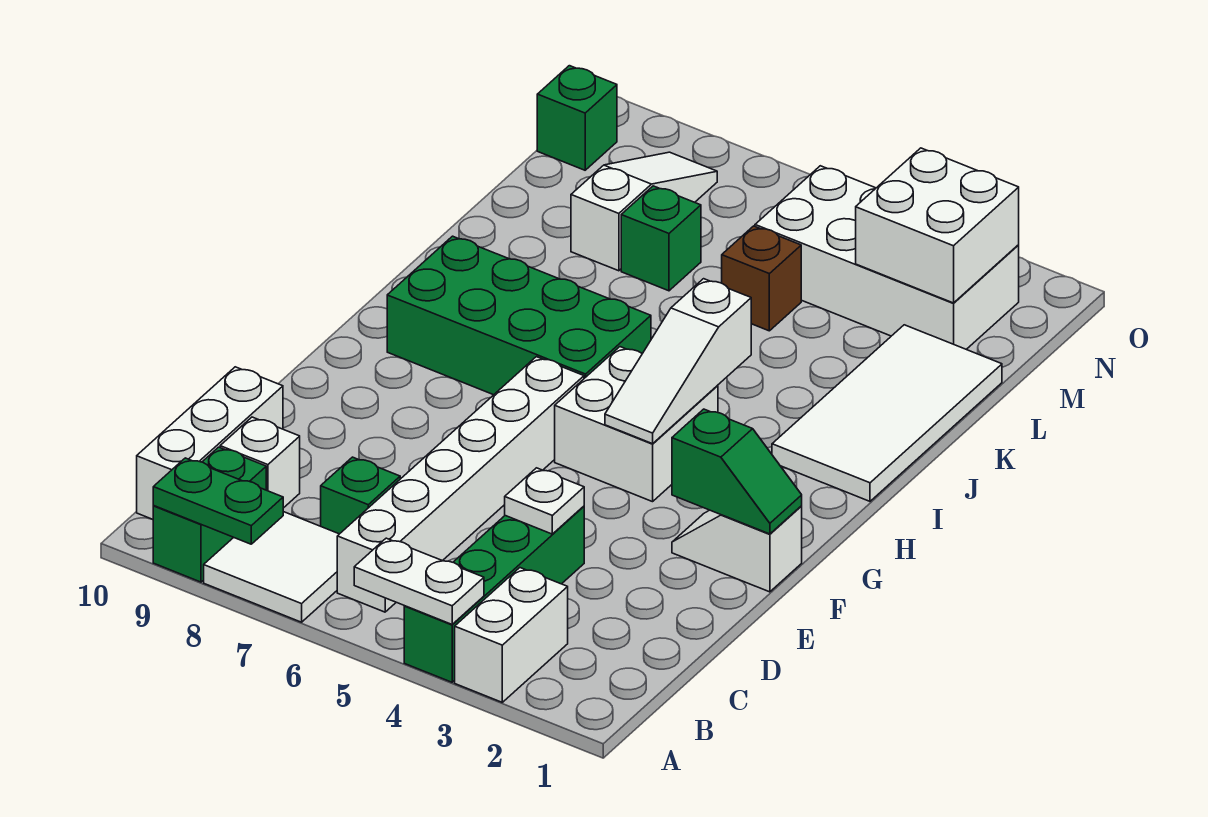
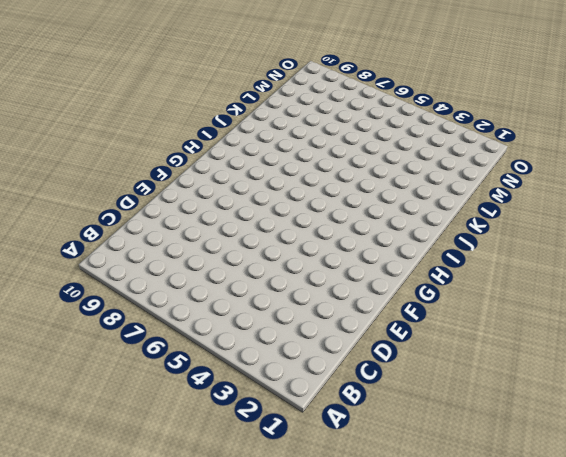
none -> white 1x2 brick [455,568,568,702]
none -> green 1x4 brick [404,506,584,682]
none -> white 2x2 tile [204,512,339,622]

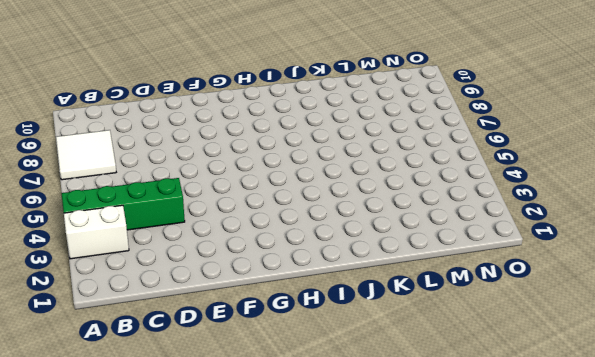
none -> green 1x2 brick [153,447,266,582]
none -> white 1x6 brick [337,357,584,612]
none -> white 1x3 brick [137,367,283,520]

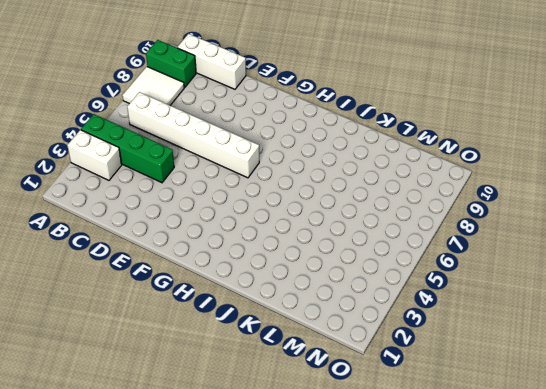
none -> green 1x1 brick [321,457,400,534]
none -> white 1x1 brick [220,417,300,508]
none -> white 1x2 slope [672,506,802,592]

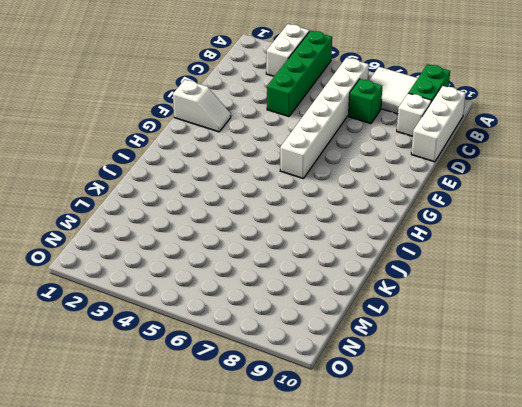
none -> white 2x2 brick [555,347,718,502]
none -> green 2x4 brick [387,236,651,395]
none -> white 2x4 tile [772,325,1002,501]

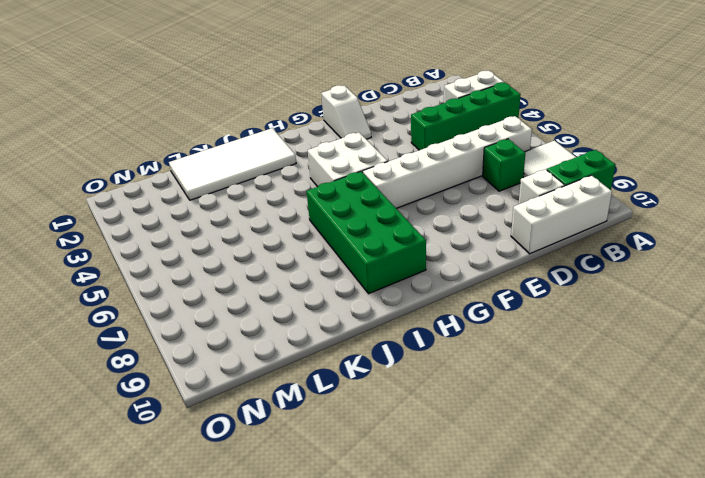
none -> brown 1x1 brick [722,226,801,331]
none -> green 1x1 brick [621,186,701,291]
none -> white 1x3 slope [571,152,717,271]

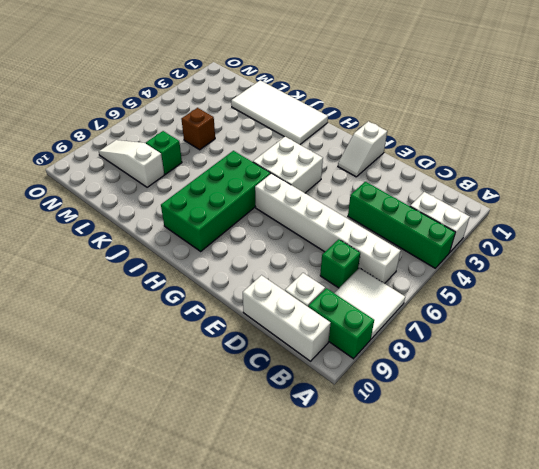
none -> white 2x4 brick [755,166,1019,349]
none -> green 1x1 brick [537,66,617,170]
none -> white 1x2 plate [354,538,484,624]

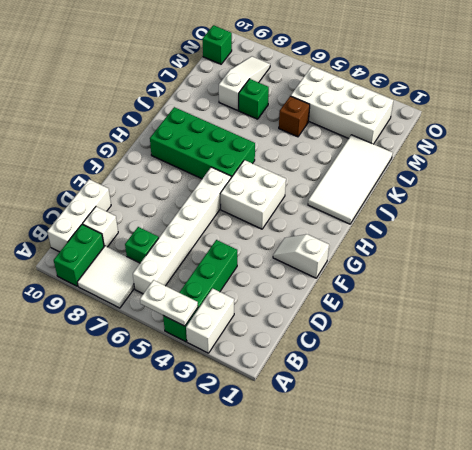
none -> green 1x2 plate [153,458,283,544]
none -> white 1x1 plate [505,468,584,534]
none -> green 1x2 slope [672,409,802,534]

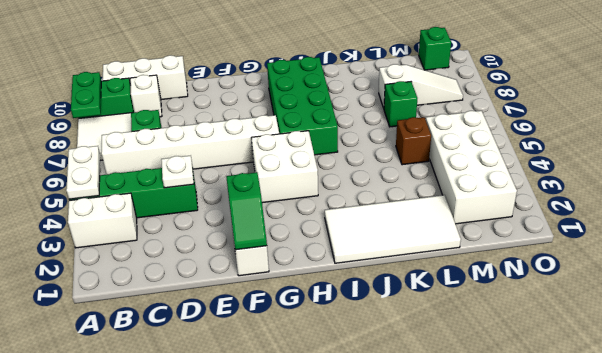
none -> white 1x3 slope [605,279,751,444]
none -> white 2x2 brick [856,148,1019,303]

